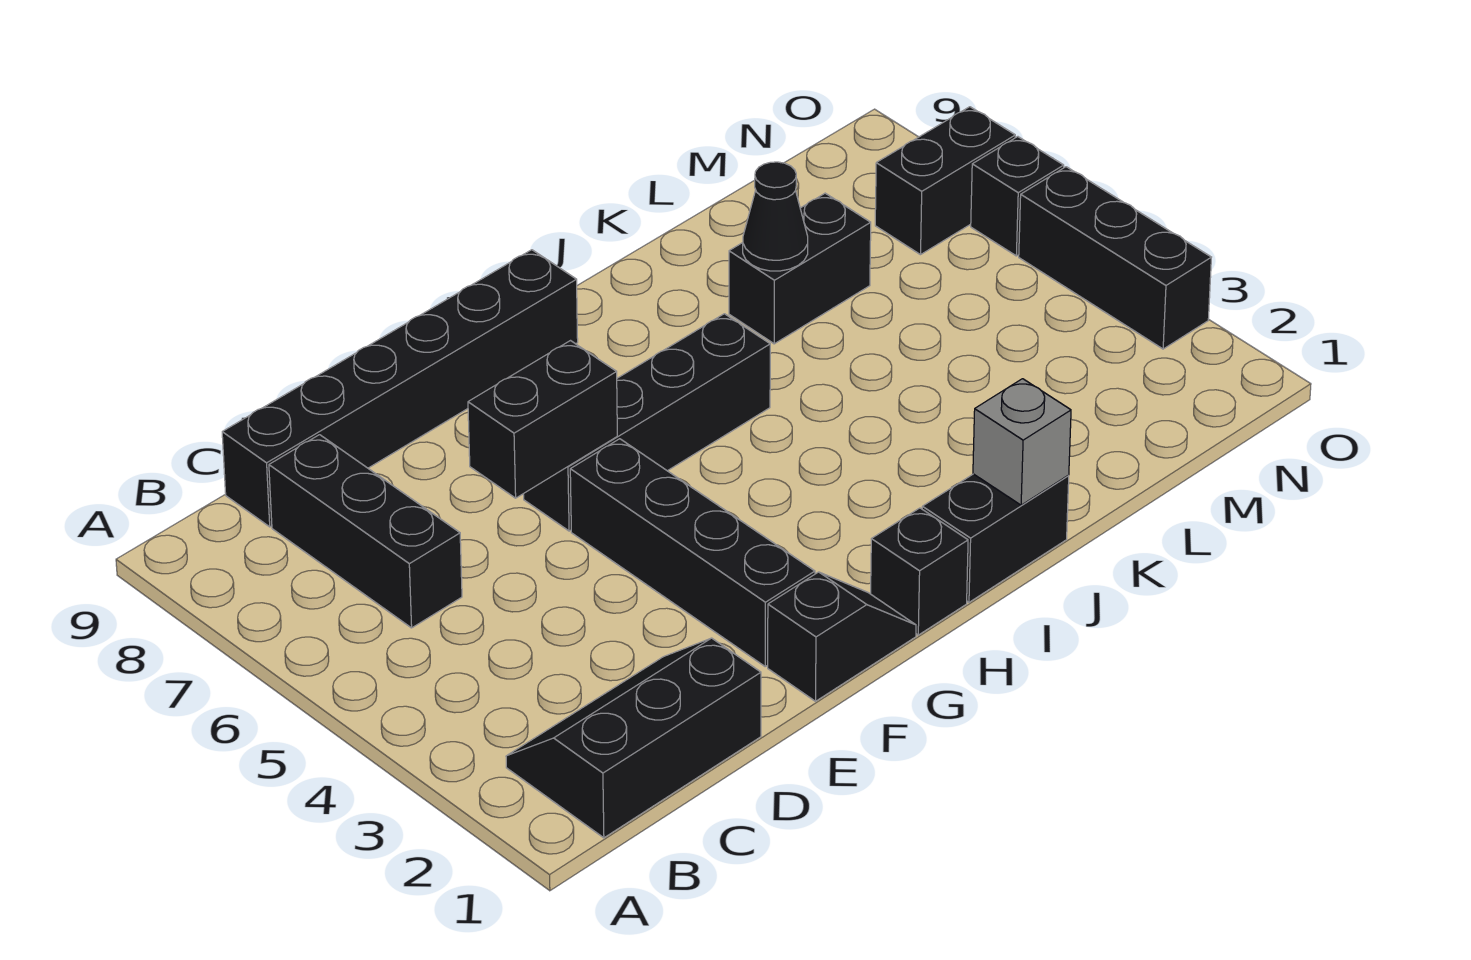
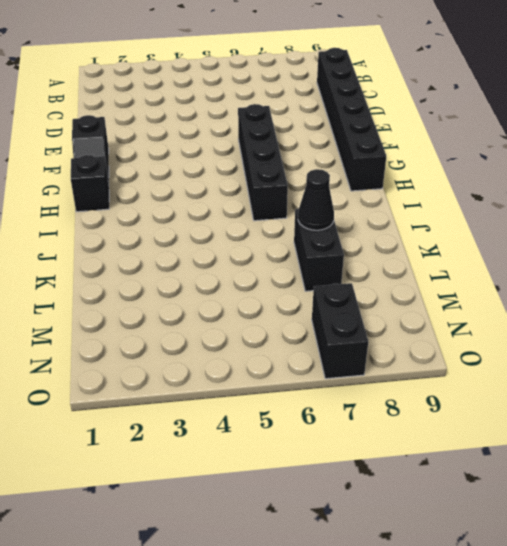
none -> black 2x3 slope [506,638,761,838]
none -> black 1x3 brick [269,435,462,628]
none -> black 1x4 brick [570,439,815,666]

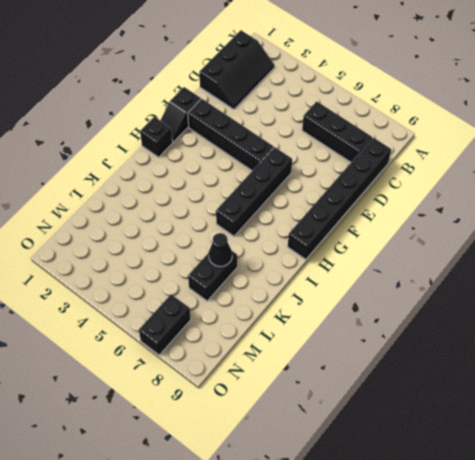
none -> black 1x2 brick [922,474,1069,602]
none -> black 1x3 brick [1019,167,1211,349]
none -> black 1x1 brick [971,137,1064,256]

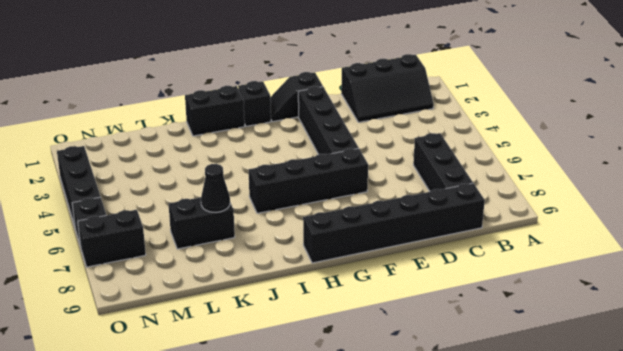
none -> black 1x2 brick [468,341,617,498]
none -> grey 1x1 brick [973,379,1071,505]

